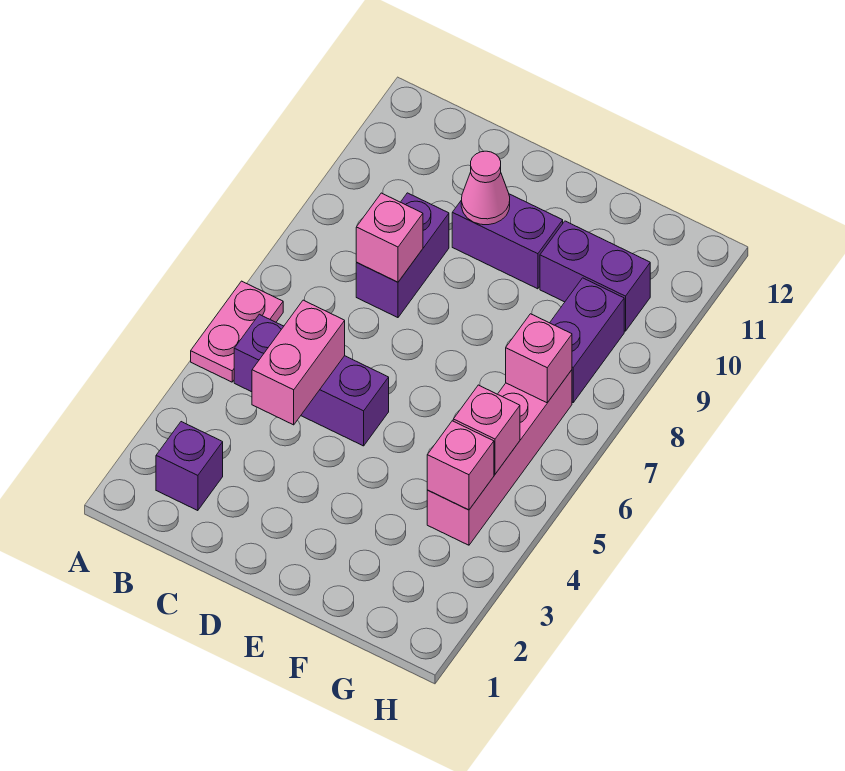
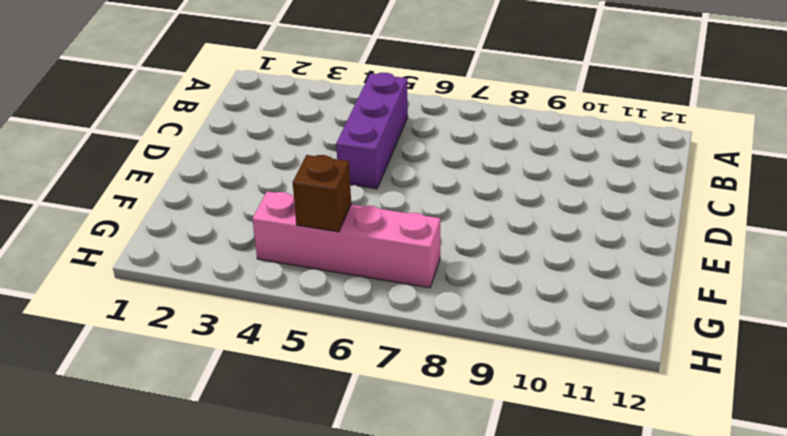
brown 1x1 brick [293,155,351,232] -> pink 1x1 brick [453,385,520,474]
none -> pink 1x2 plate [191,281,283,382]
none -> purple 1x1 brick [156,422,223,511]
none -> purple 1x2 brick [356,193,449,318]

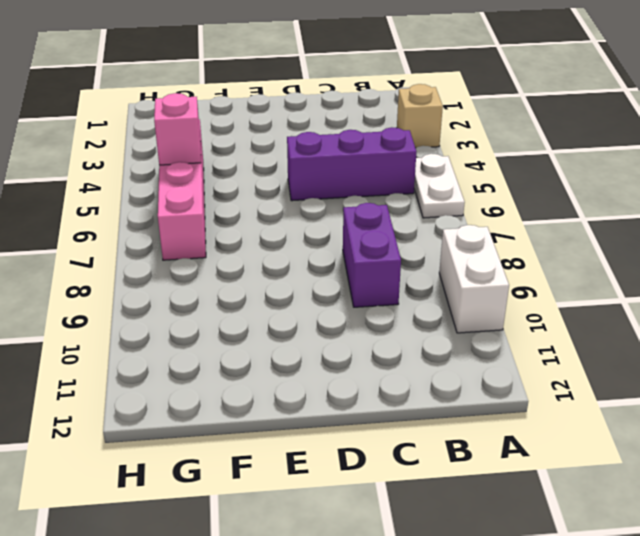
tan 1x1 brick [397,84,443,148] -> none
white 1x2 plate [414,154,465,218] -> pink 1x2 plate [191,281,283,382]
white 1x2 brick [439,225,509,333] -> none
none -> purple 1x1 brick [156,422,223,511]
none -> purple 1x2 brick [452,194,563,289]
none -> purple 1x2 brick [540,221,650,331]

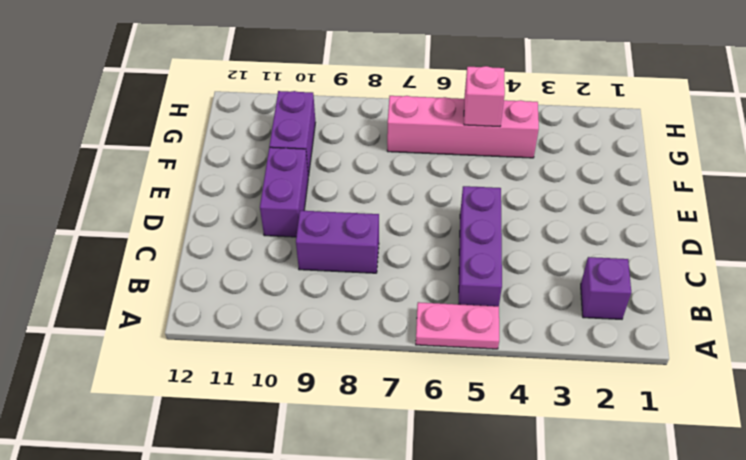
none -> purple 1x2 brick [550,278,624,402]
none -> pink 1x2 brick [252,300,345,425]
none -> pink 1x1 brick [356,193,423,282]

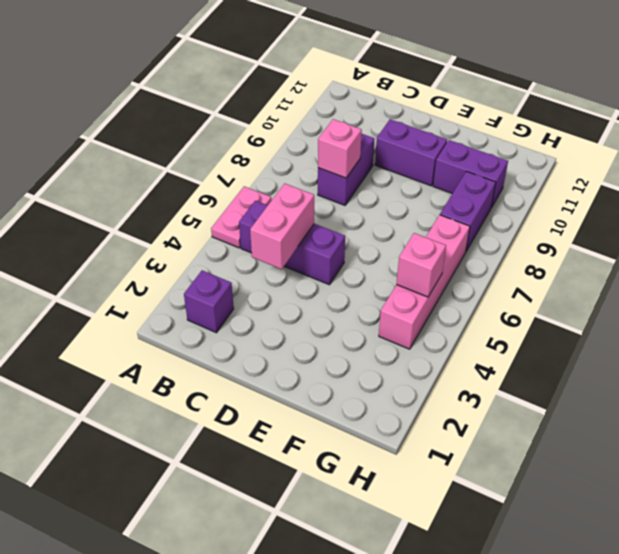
none -> pink 1x1 cone [461,151,510,225]
none -> pink 1x1 brick [427,421,494,510]
none -> pink 1x1 brick [506,314,572,403]

